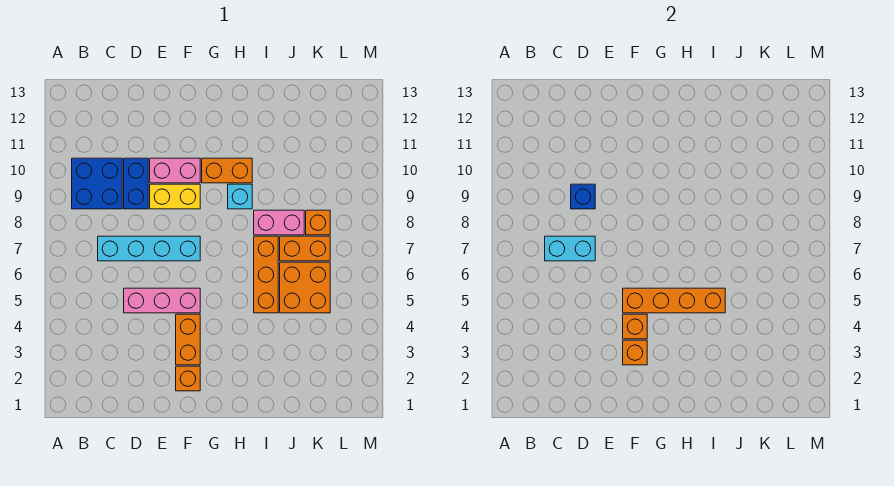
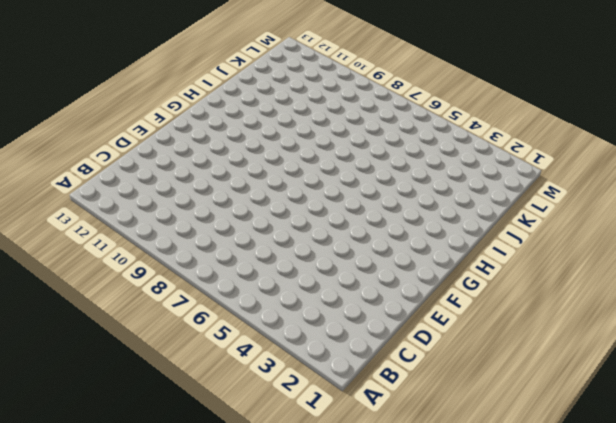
none -> blue 2x2 brick [72,158,122,209]
none -> cyan 1x4 brick [98,236,200,261]
none -> pink 1x3 brick [124,288,200,313]

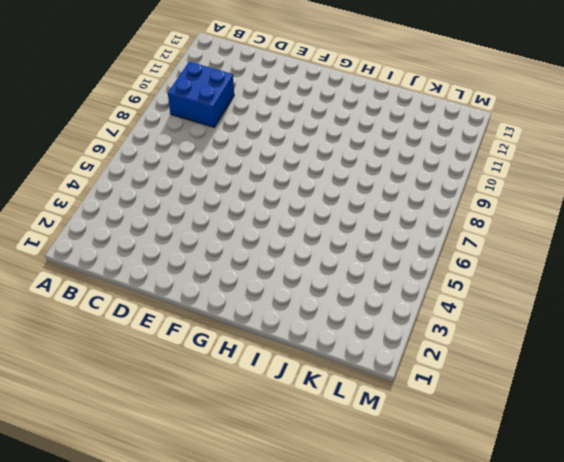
none -> cyan 1x4 brick [98,236,200,261]
none -> pink 1x3 brick [124,288,200,313]
none -> blue 1x2 brick [124,158,148,209]

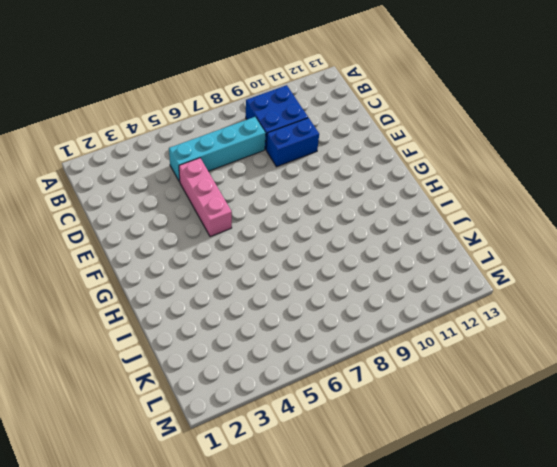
cyan 1x4 brick [169,117,266,182] -> cyan 1x4 brick turned to [98,236,200,261]
none -> yellow 1x2 brick [150,184,200,209]
none -> pink 1x2 brick [150,158,200,183]
none -> orange 1x1 brick [176,366,200,391]

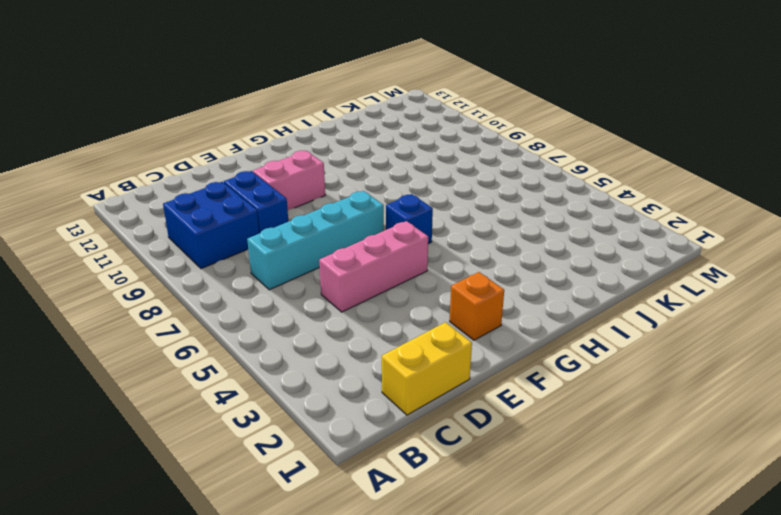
yellow 1x2 brick [382,322,472,415] -> yellow 1x2 brick moved to [150,184,200,209]
blue 1x1 brick [386,194,433,244] -> blue 1x1 brick moved to [571,184,595,209]
none -> orange 1x2 brick [176,314,200,365]
none -> orange 1x2 brick [202,158,252,183]
none -> cyan 1x1 brick [228,184,252,209]

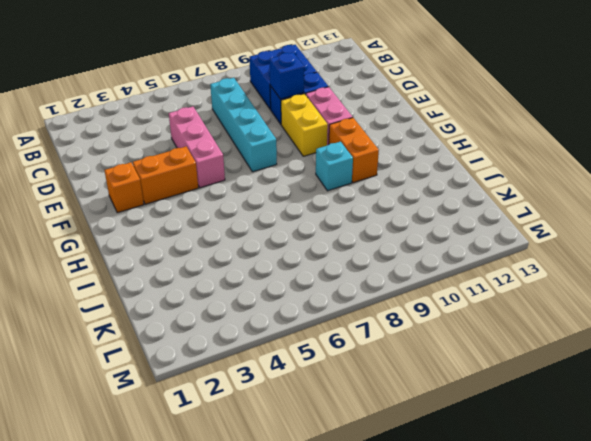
none -> orange 1x3 brick [254,236,278,313]
none -> pink 1x2 brick [254,210,304,235]
none -> orange 2x2 brick [280,262,330,313]

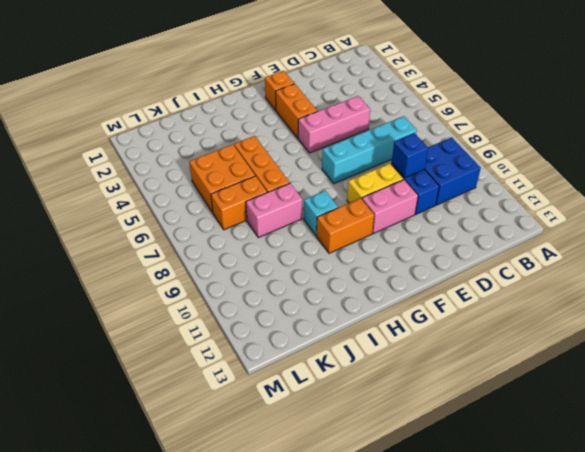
none -> orange 1x1 brick [306,210,330,235]
none -> cyan 1x2 brick [545,236,595,261]
none -> orange 1x1 brick [623,340,647,365]

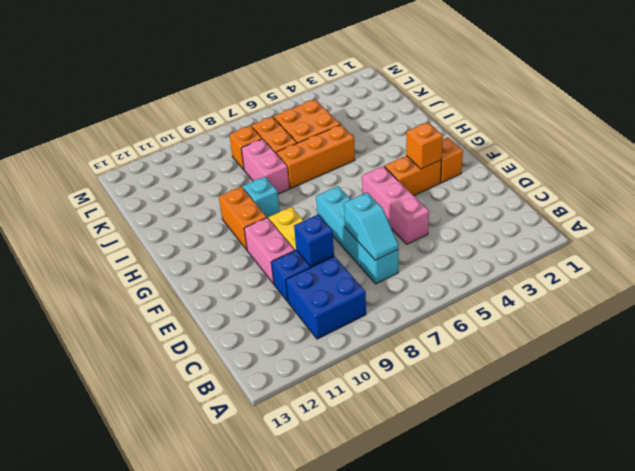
cyan 1x2 slope [344,193,399,260] -> cyan 1x2 brick [545,236,595,261]
none -> orange 1x1 brick [623,314,647,339]
none -> orange 1x4 brick [623,288,725,313]

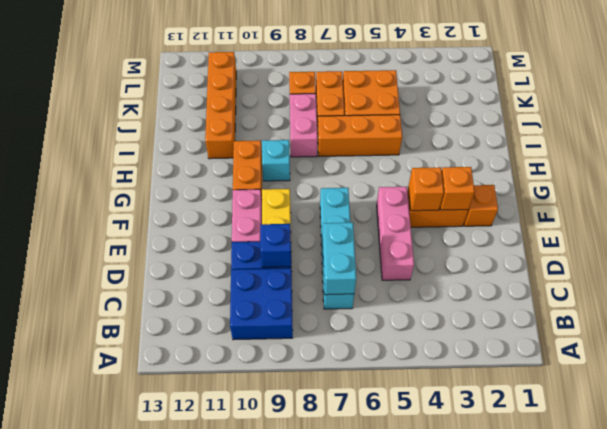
orange 1x4 brick [205,52,236,159] -> orange 1x4 brick moved to [623,288,725,313]

